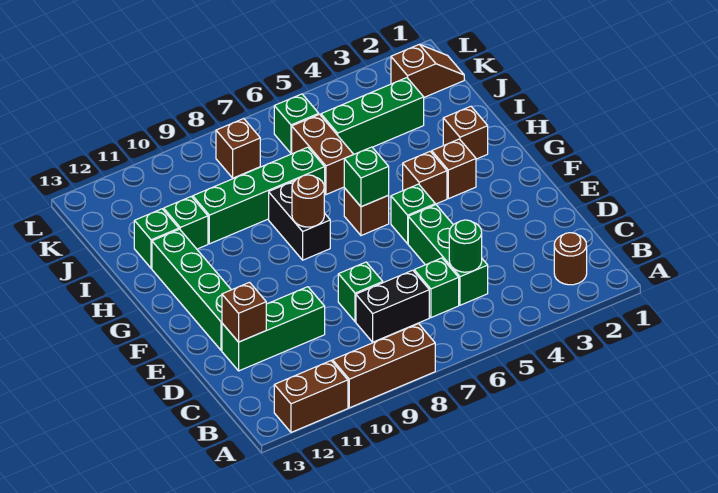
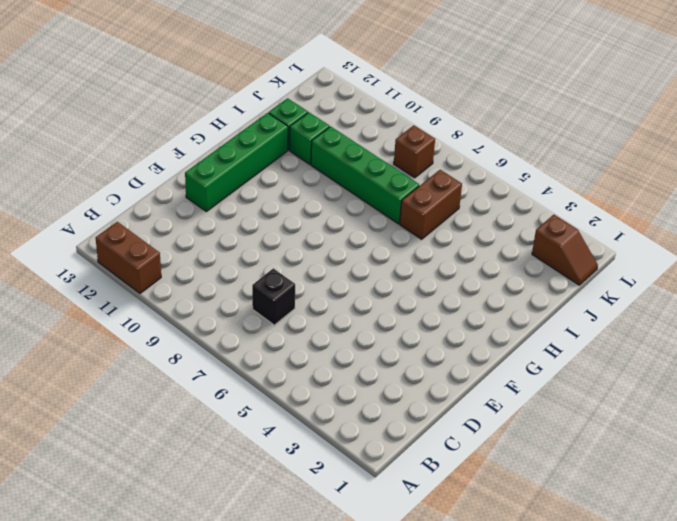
black 1x1 brick [252,268,295,325] -> black 1x2 brick [356,270,429,342]
none -> brown 1x3 brick [333,324,435,408]
none -> brown 1x1 round brick [554,233,587,285]
none -> green 1x3 brick [408,205,488,305]

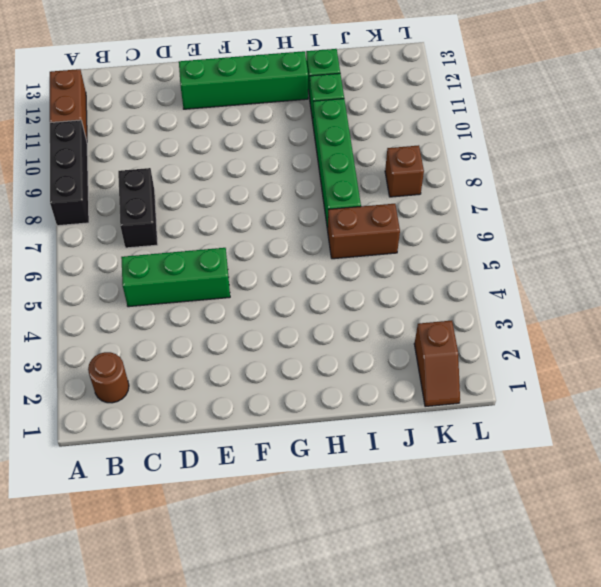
black 1x3 brick [50,120,89,226] -> brown 1x3 brick [333,324,435,408]
none -> green 1x1 brick [414,258,459,318]
none -> green 1x1 brick [338,262,383,322]
none -> green 1x3 brick [222,287,325,371]

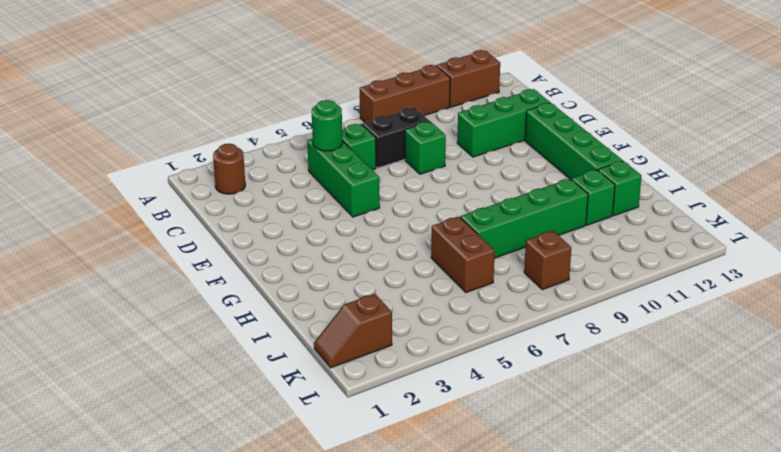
none -> green 1x1 brick [391,184,435,244]
none -> brown 1x1 brick [432,139,476,199]
none -> brown 1x1 brick [403,152,447,204]

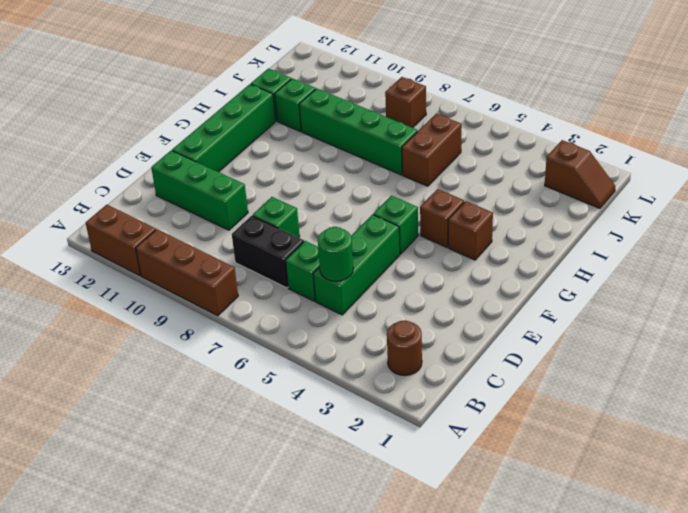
none -> brown 1x1 brick [344,188,389,236]
none -> black 1x2 brick [269,181,330,260]
none -> brown 1x1 brick [443,106,488,159]

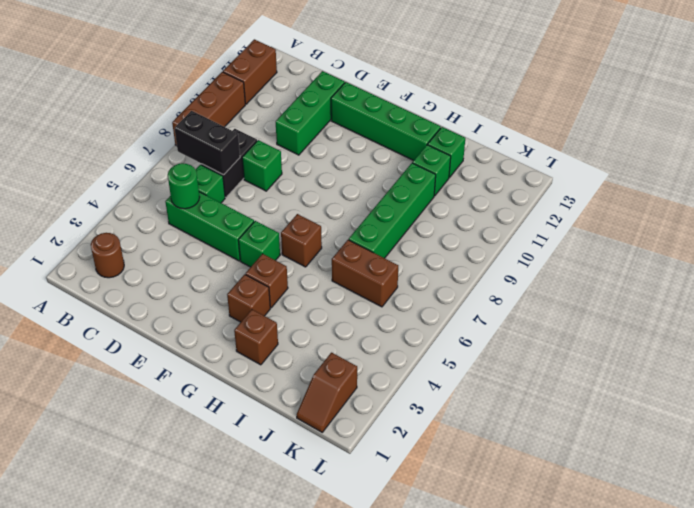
black 1x2 brick [175,111,240,175] -> black 1x2 brick moved to [269,181,330,260]
none -> green 1x3 brick [321,78,424,154]
none -> green 1x1 brick [274,94,319,154]
none -> brown 1x1 brick [216,119,260,178]

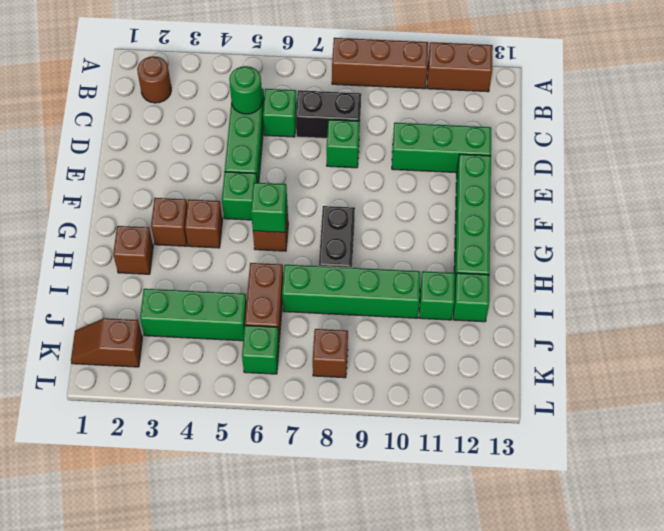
none -> brown 1x1 brick [222,282,266,342]
none -> brown 1x1 round brick [292,175,324,227]

